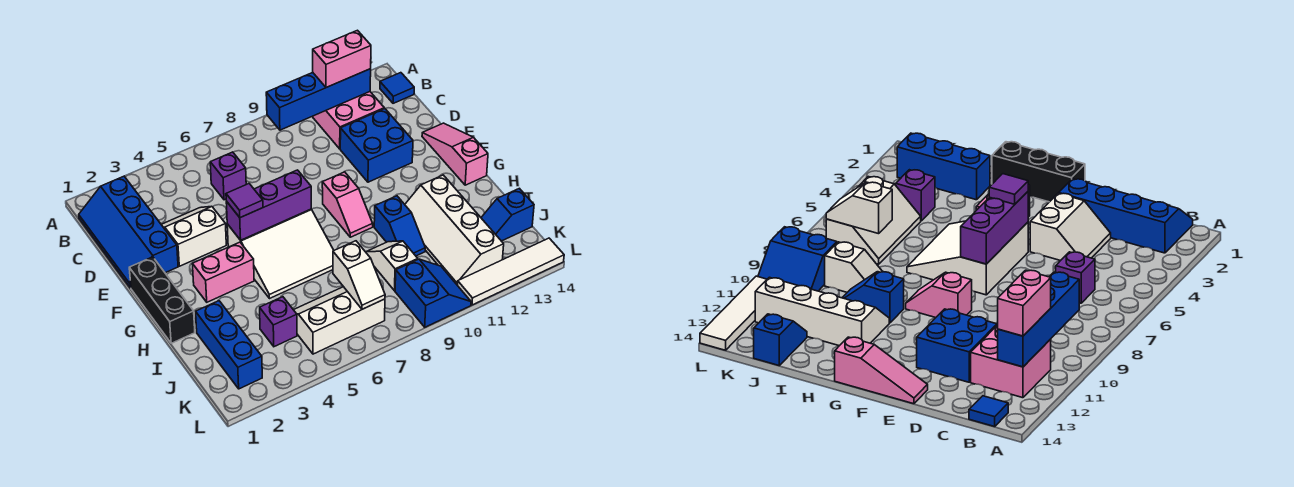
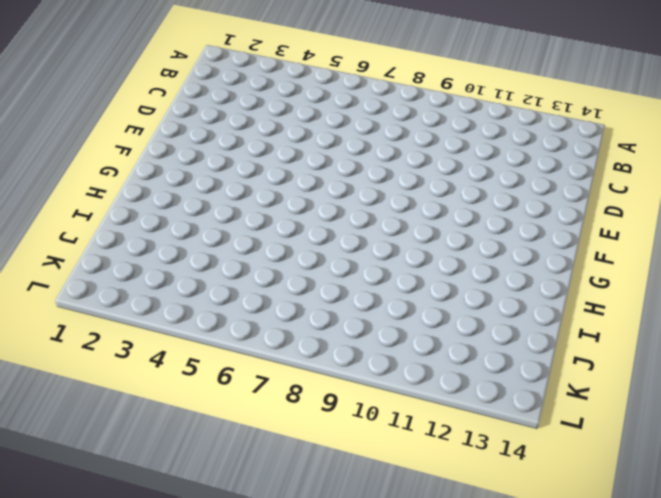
none -> blue 2x4 slope [79,176,178,288]
none -> pink 2x2 brick [313,92,384,149]
none -> blue 1x1 tile [380,73,414,103]

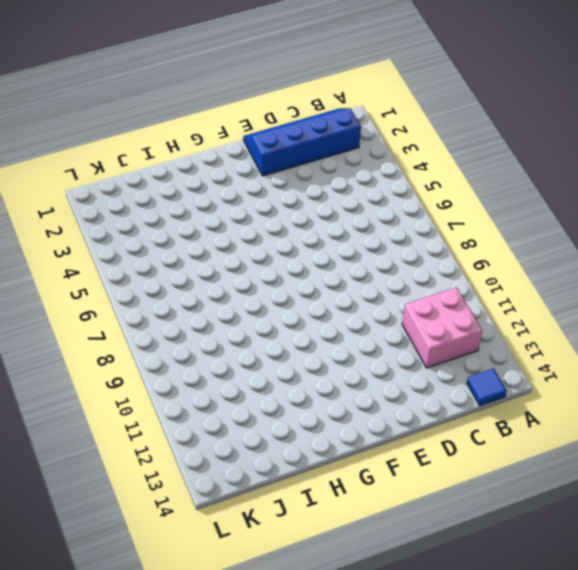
none -> purple 1x1 brick [210,152,246,200]
none -> white 2x2 slope [161,207,226,266]
none -> blue 2x2 brick [340,109,413,182]

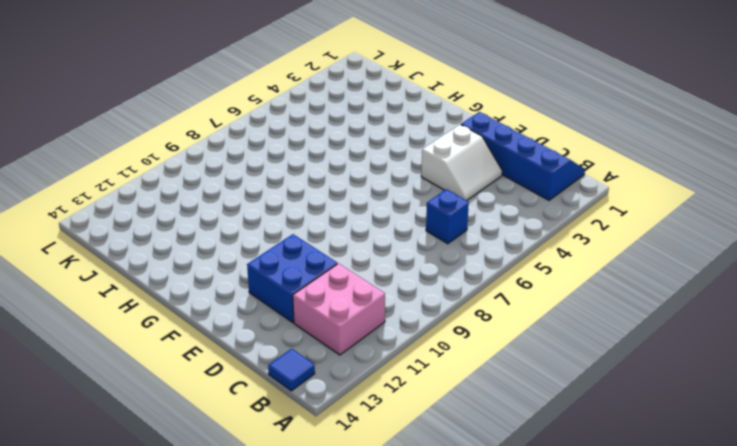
blue 1x1 brick [426,189,469,244] -> purple 1x1 brick [210,152,246,200]
none -> pink 1x3 slope [422,123,488,185]
none -> black 1x3 brick [129,257,195,343]
none -> white 3x3 slope [227,209,334,299]

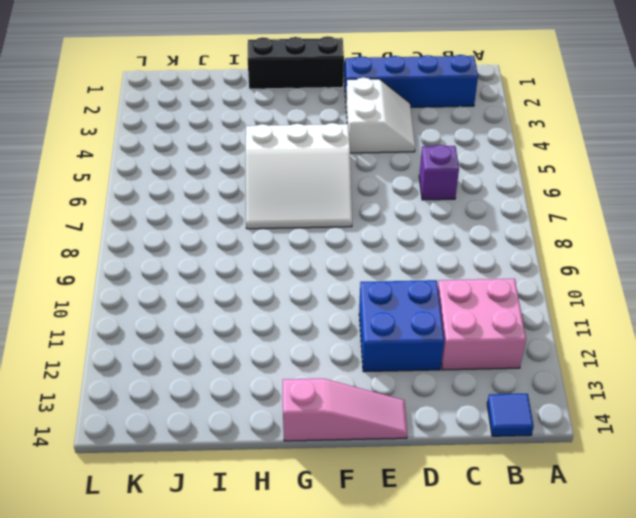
white 3x3 slope [246,123,352,229] -> white 3x3 slope turned to [227,209,334,299]
none -> pink 1x2 slope [322,172,373,237]
none -> pink 1x2 brick [192,242,254,302]
none -> blue 1x2 slope [374,196,425,256]

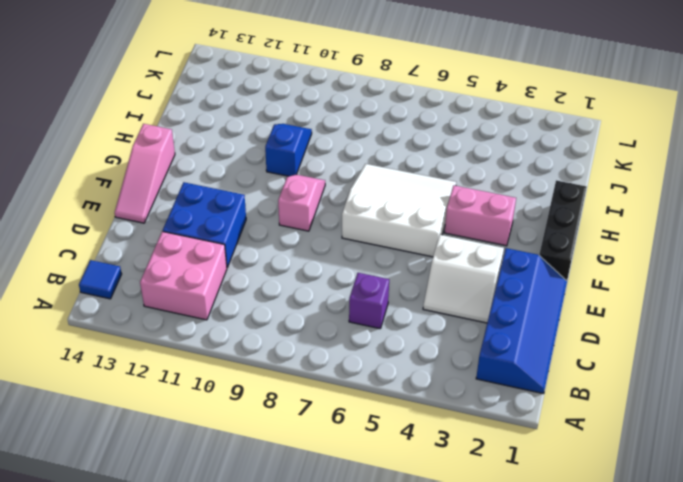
none -> white 2x4 slope [405,175,504,285]
none -> blue 1x3 brick [196,301,262,389]
none -> white 1x2 slope [366,241,418,291]

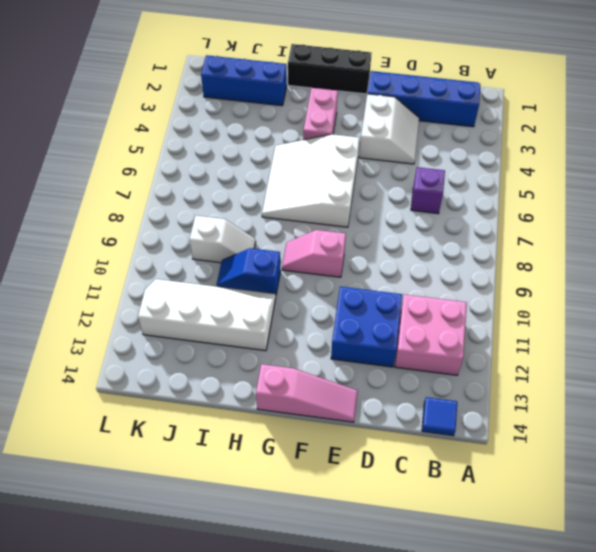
none -> purple 1x1 brick [260,297,297,347]
none -> white 2x3 slope [294,287,385,354]
none -> blue 1x2 slope [481,188,534,241]

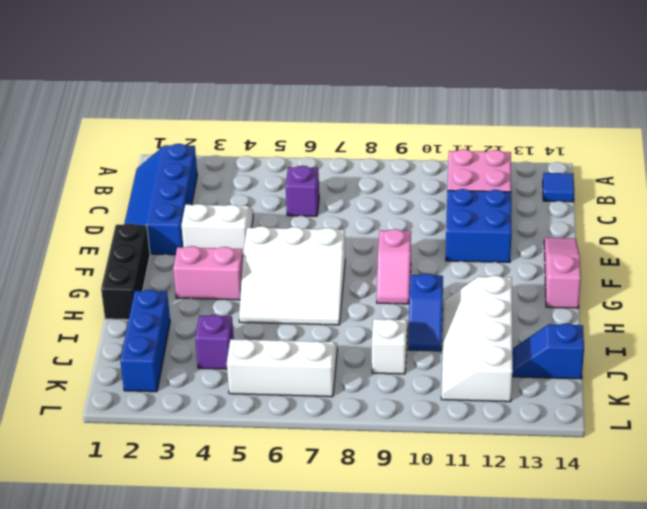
none -> blue 2x2 slope [395,259,471,327]
none -> white 1x4 tile [458,238,564,305]
none -> blue 1x4 brick [266,69,371,130]

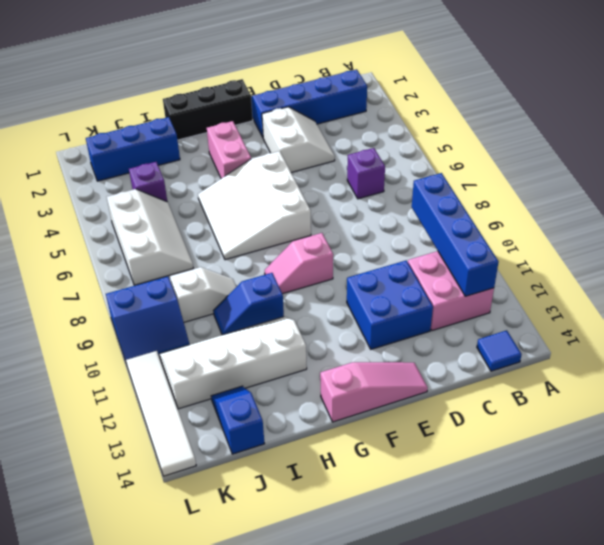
none -> purple 1x3 brick [226,170,311,240]
none -> white 1x2 slope [333,241,385,309]
none -> pink 1x2 brick [313,30,371,87]

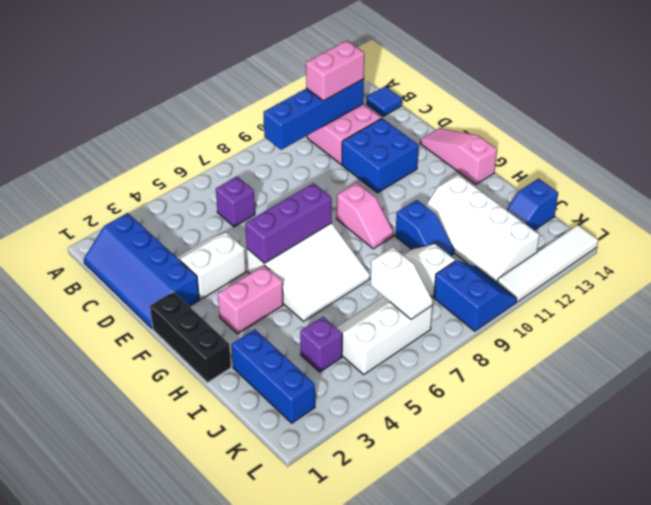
none -> purple 1x1 tile [226,184,263,218]

